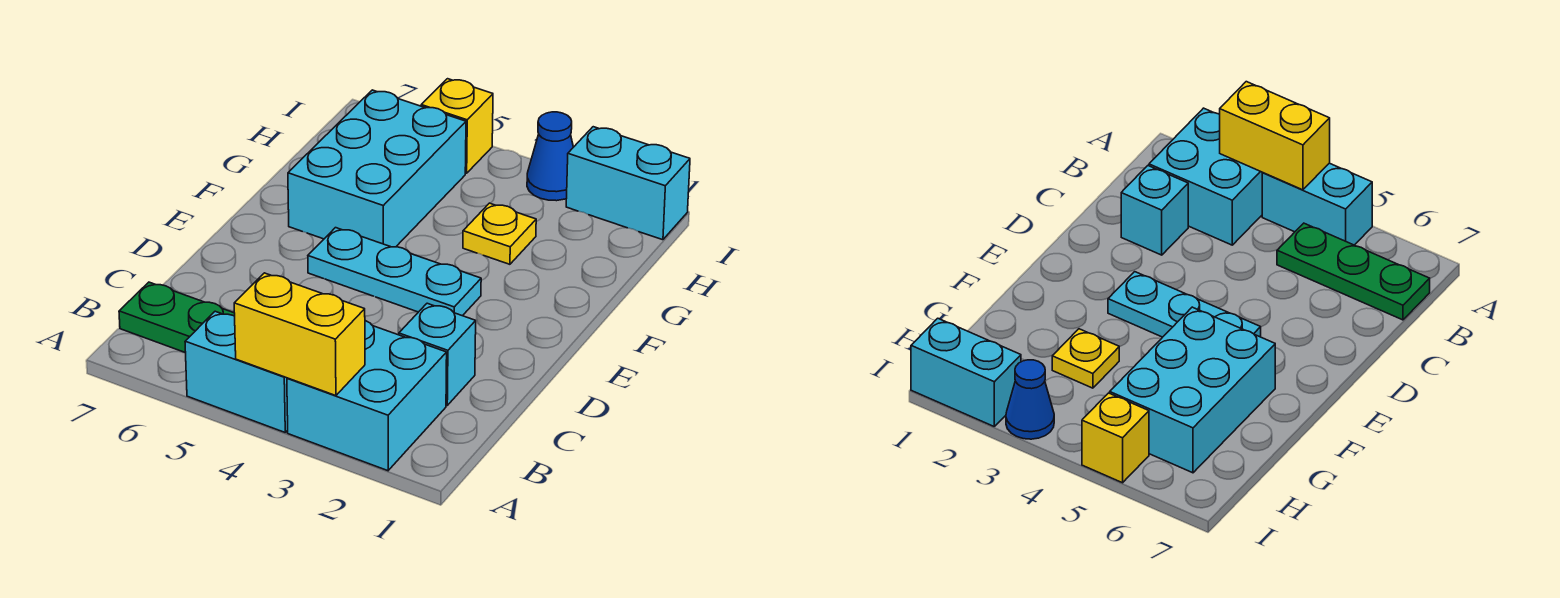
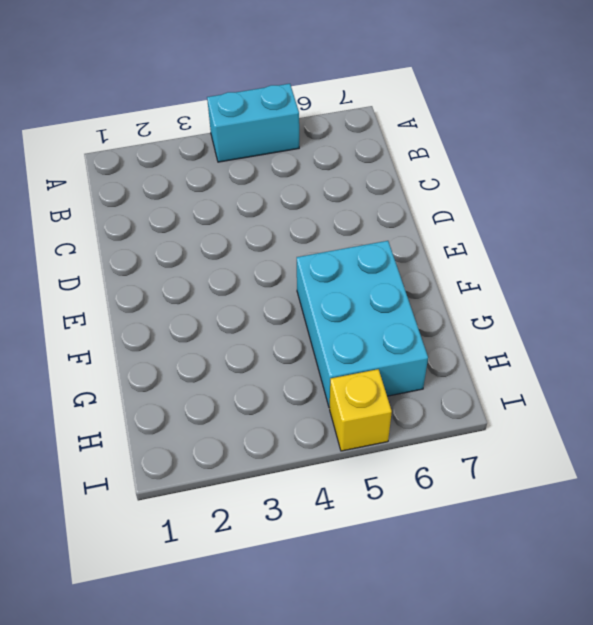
none -> cyan 2x2 brick [287,321,447,471]
none -> green 1x3 plate [119,282,235,353]

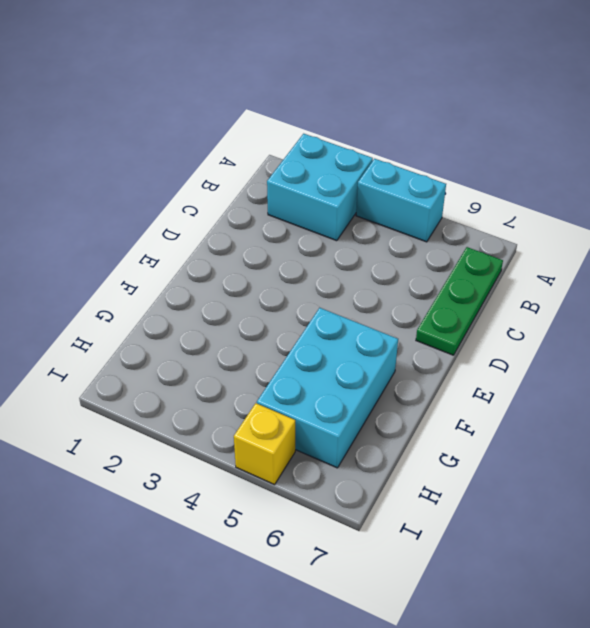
green 1x3 plate [416,247,503,355] -> green 1x3 plate turned to [119,282,235,353]
none -> cyan 1x1 brick [399,303,476,405]
none -> cyan 1x3 plate [308,228,481,316]

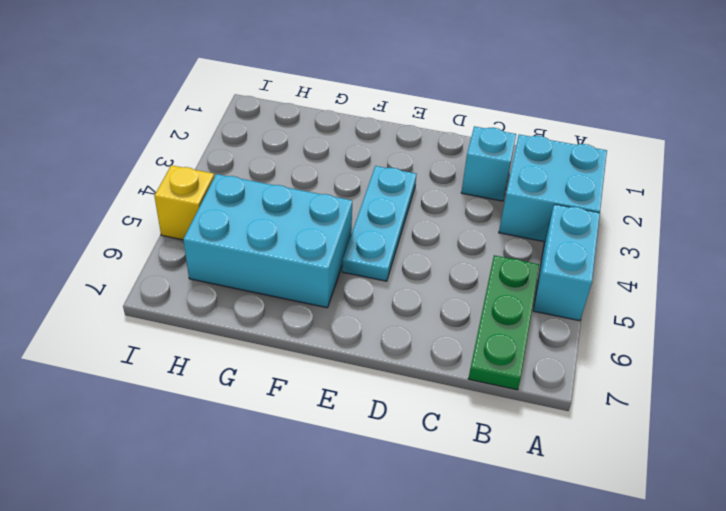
none -> yellow 1x1 plate [463,203,536,264]
none -> cyan 1x2 brick [566,127,690,240]

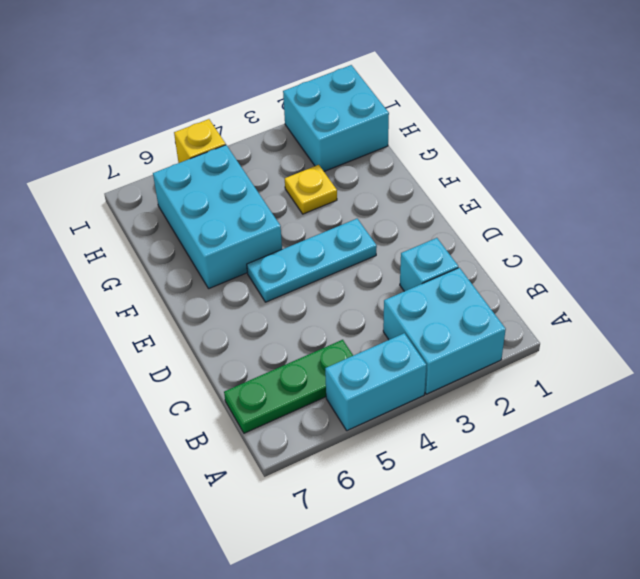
cyan 2x2 brick [283,65,389,171] -> cyan 1x2 brick [566,127,690,240]
none -> blue 1x1 cone [527,112,573,201]
none -> yellow 1x2 brick [234,273,365,396]

